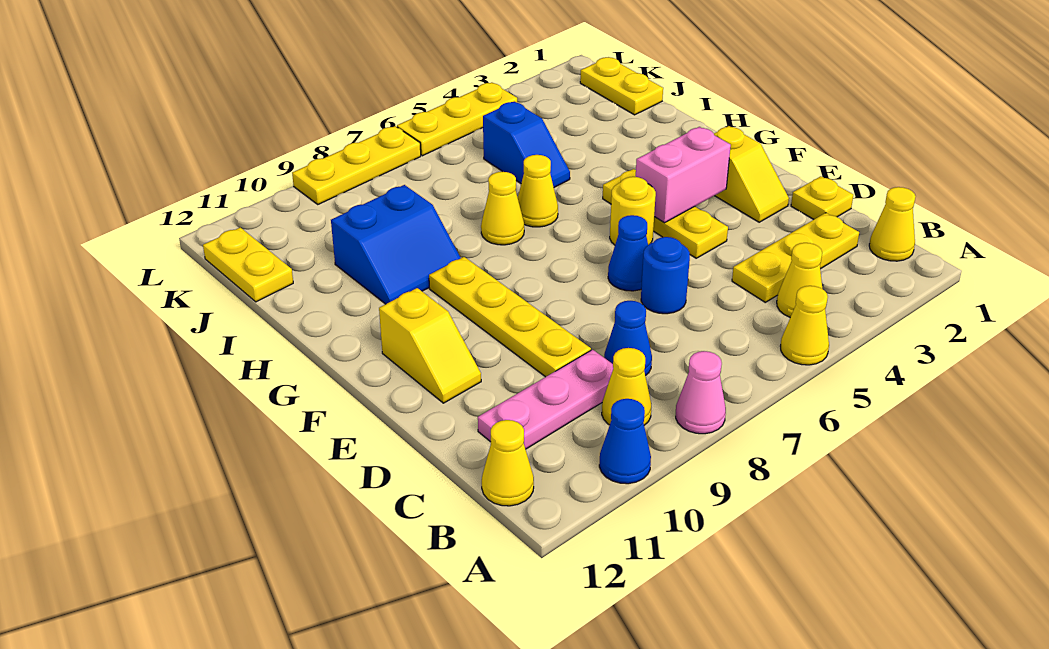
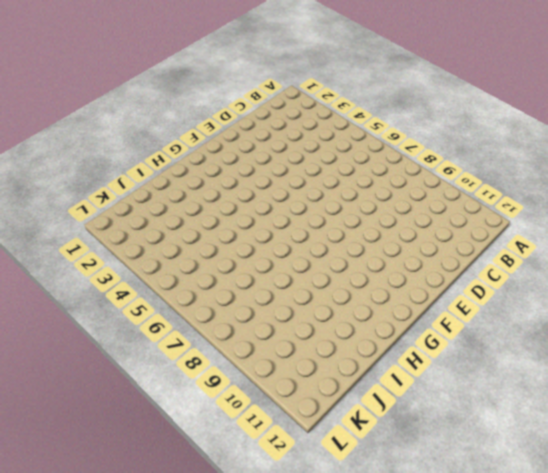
none -> yellow 1x1 cone [780,286,829,365]
none -> pink 1x1 cone [676,351,726,434]
none -> blue 1x1 cone [599,399,651,484]

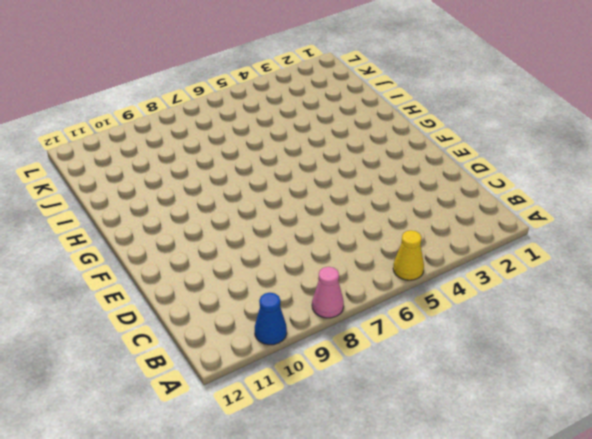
none -> yellow 1x1 cone [869,187,916,261]
none -> yellow 1x1 cone [777,243,822,317]
none -> yellow 1x1 cone [602,348,651,425]

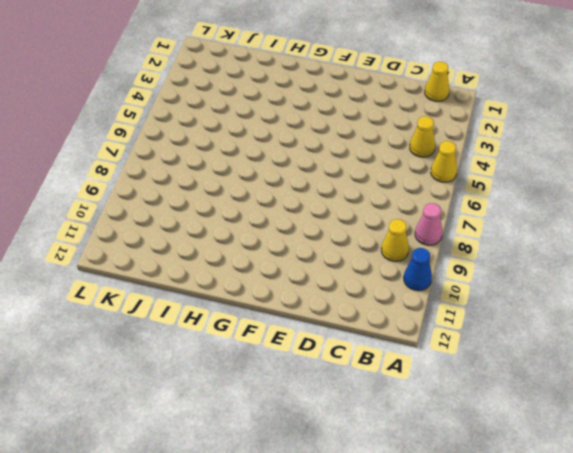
none -> yellow 1x1 cone [482,420,534,506]
none -> yellow 1x3 plate [732,213,859,302]
none -> blue 1x1 cone [604,301,652,376]

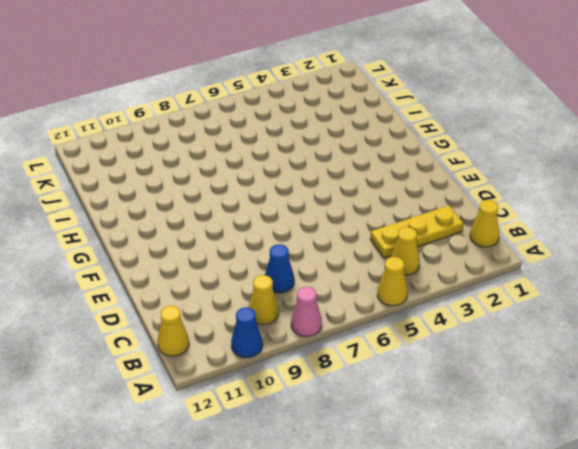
none -> pink 1x3 plate [478,350,613,449]
none -> yellow 1x1 plate [791,176,853,219]
none -> blue 1x1 round brick [641,237,690,314]

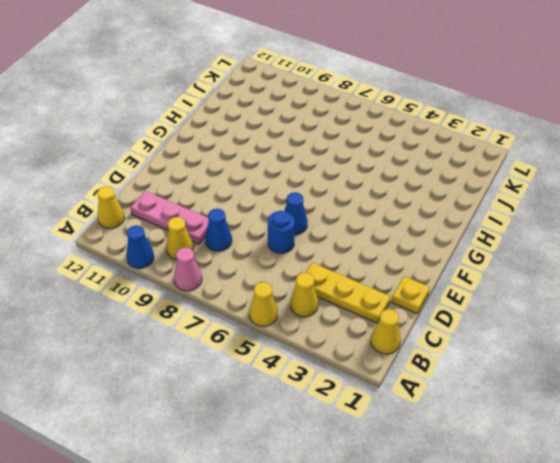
none -> yellow 1x4 plate [429,257,591,377]
none -> yellow 1x2 slope [714,126,789,222]
none -> yellow 1x3 plate [603,169,728,258]

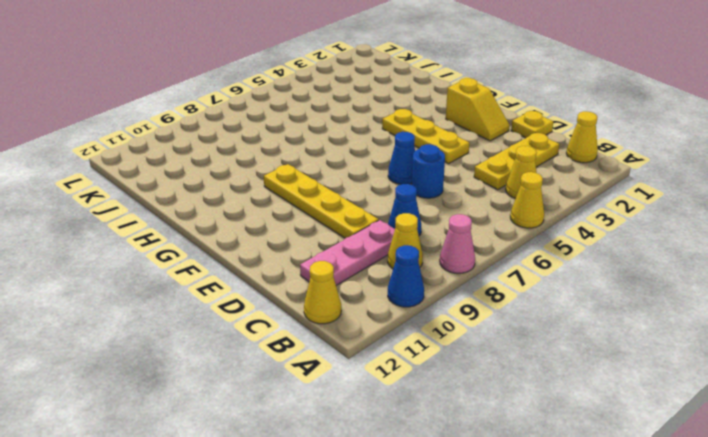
none -> yellow 1x2 slope [379,288,481,403]
none -> yellow 1x1 round brick [610,177,656,245]
none -> yellow 1x1 cone [518,155,558,227]

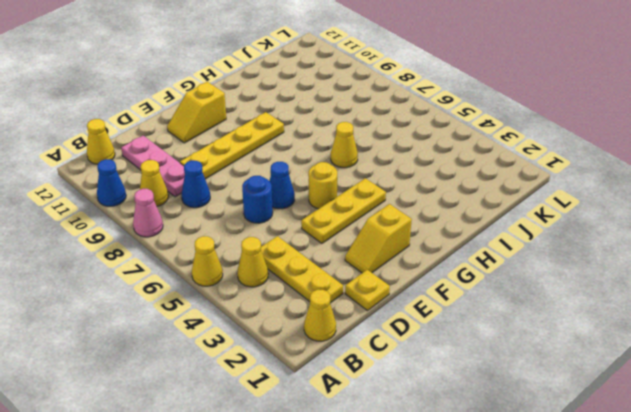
none -> yellow 1x1 cone [481,172,524,245]
none -> blue 2x2 slope [331,185,461,304]
none -> blue 1x2 slope [483,102,570,187]

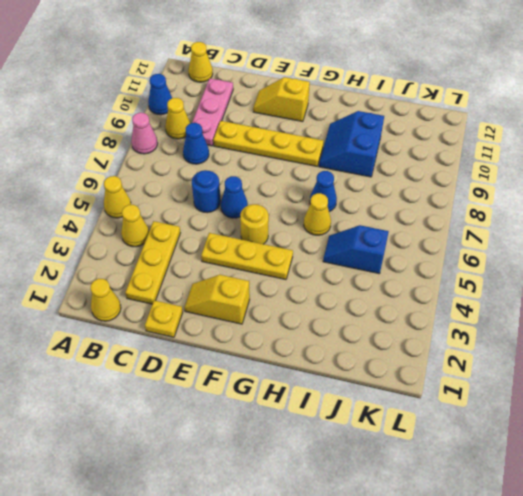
blue 1x1 cone [310,171,337,212] -> yellow 1x1 cone [481,172,524,245]
none -> yellow 1x2 plate [580,57,663,115]
none -> yellow 1x2 plate [203,227,293,302]
none -> yellow 1x3 plate [397,83,517,156]

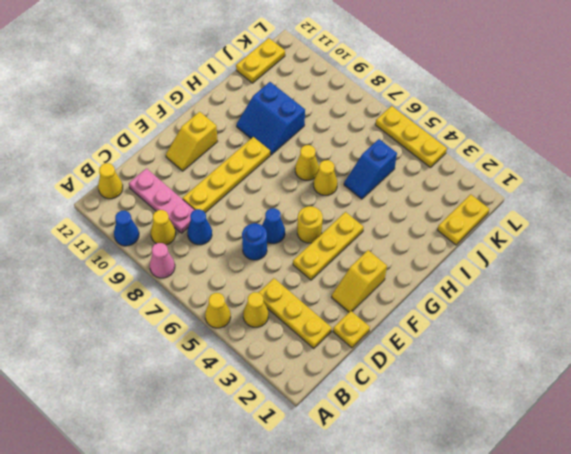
none -> yellow 1x1 cone [869,187,916,261]
none -> yellow 1x3 plate [292,126,421,204]
none -> pink 1x2 brick [636,127,731,223]

